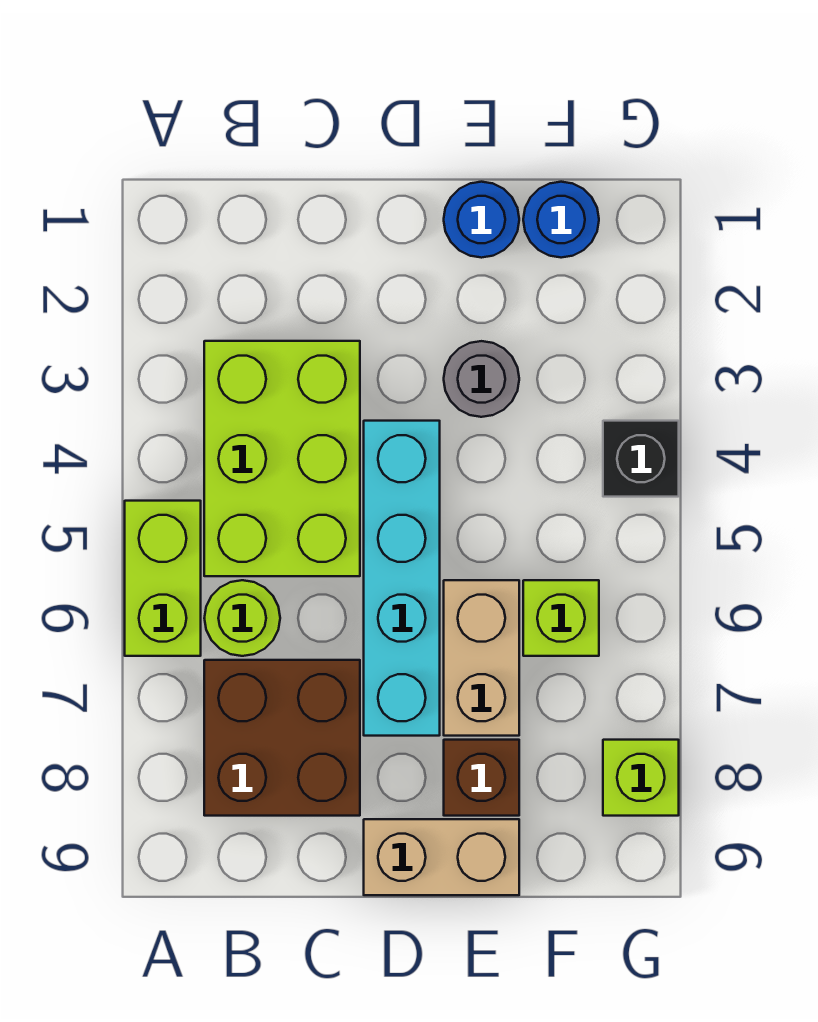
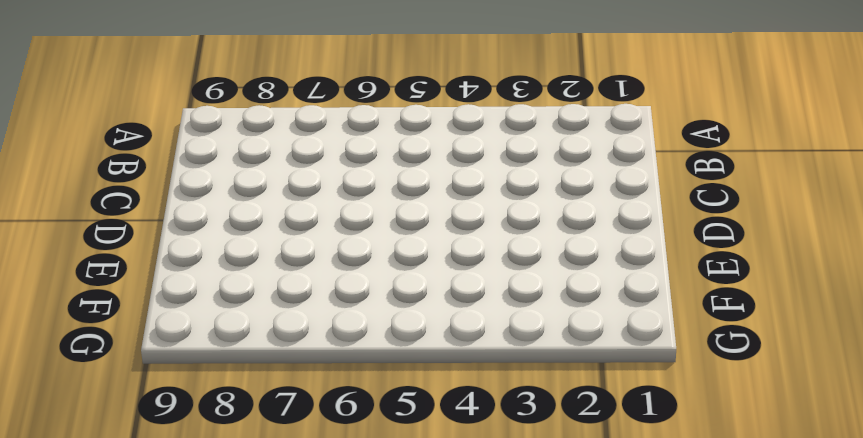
none -> lime 1x2 brick [125,501,201,656]
none -> lime 2x3 brick [204,341,360,576]
none -> lime 1x1 round brick [204,580,280,656]

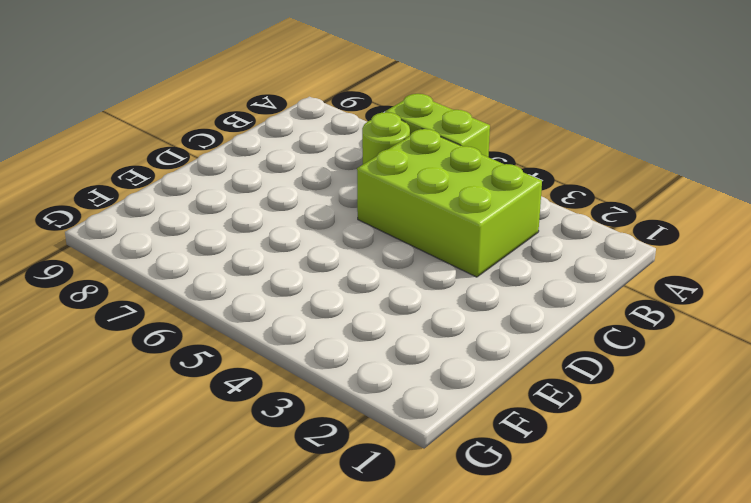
none -> brown 2x2 brick [204,660,360,816]
none -> cyan 1x4 brick [364,421,440,736]
none -> tan 1x2 brick [364,819,519,895]

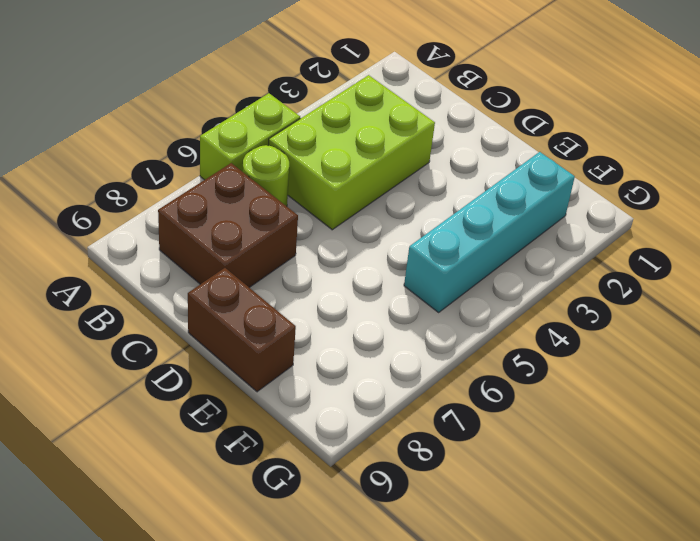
brown 1x2 brick [188,268,296,392] -> tan 1x2 brick [364,819,519,895]
cyan 1x4 brick [404,152,575,312] -> cyan 1x4 brick moved to [364,421,440,736]
none -> blue 1x1 round brick [444,182,519,258]
none -> grey 1x1 round brick [444,341,519,417]
none -> tan 1x2 brick [444,580,519,736]

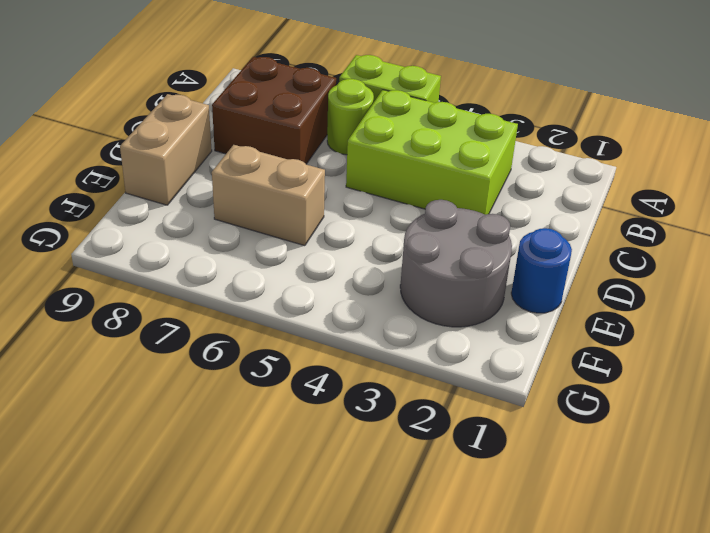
grey 2x2 round brick [400,200,512,327] -> grey 1x1 round brick [444,341,519,417]
none -> cyan 1x4 brick [364,421,440,736]
none -> brown 1x1 brick [444,740,519,816]
none -> blue 1x1 round brick [523,182,599,258]

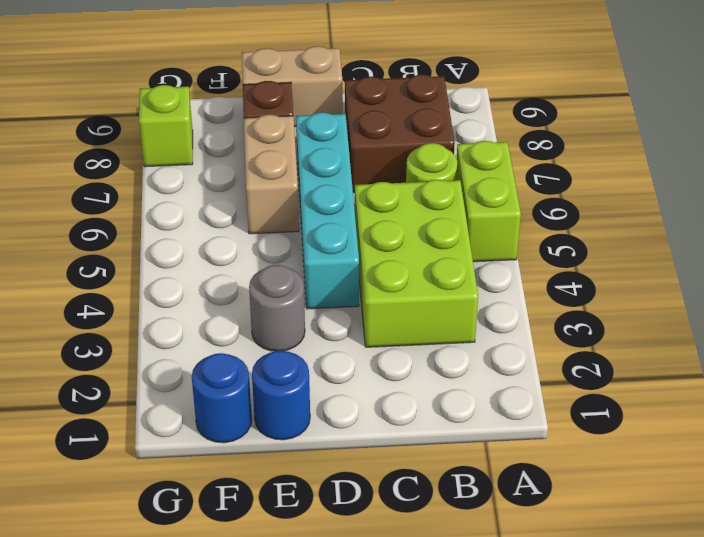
none -> lime 1x1 brick [523,580,599,656]
none -> black 1x1 brick [603,421,679,497]

